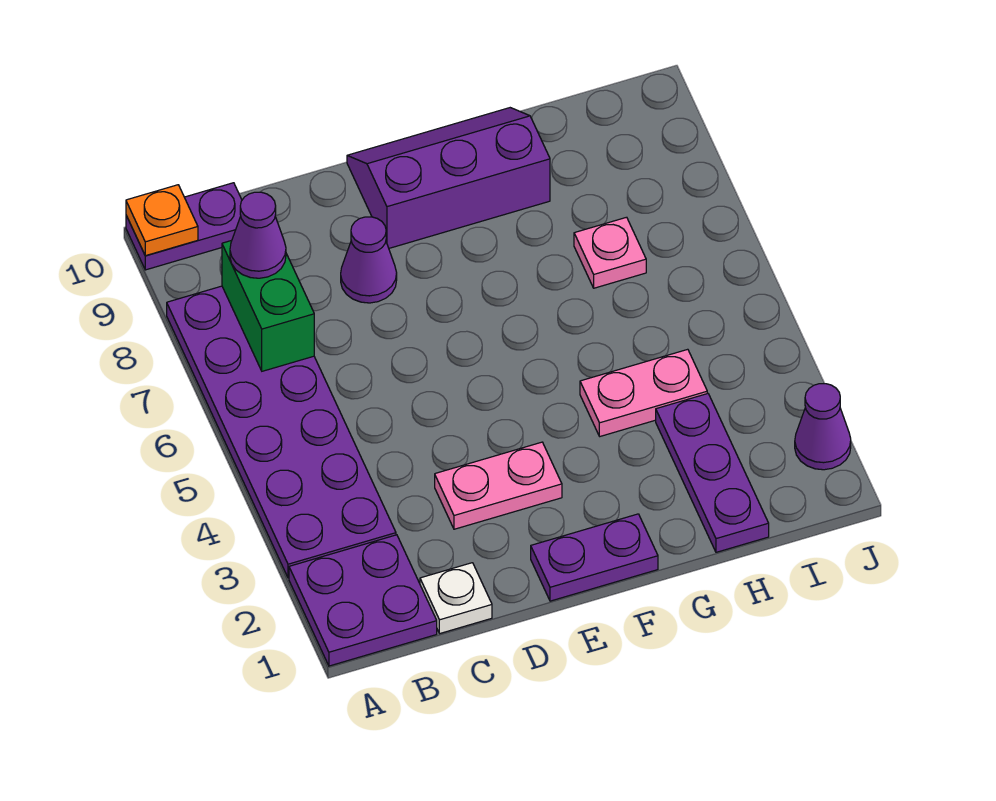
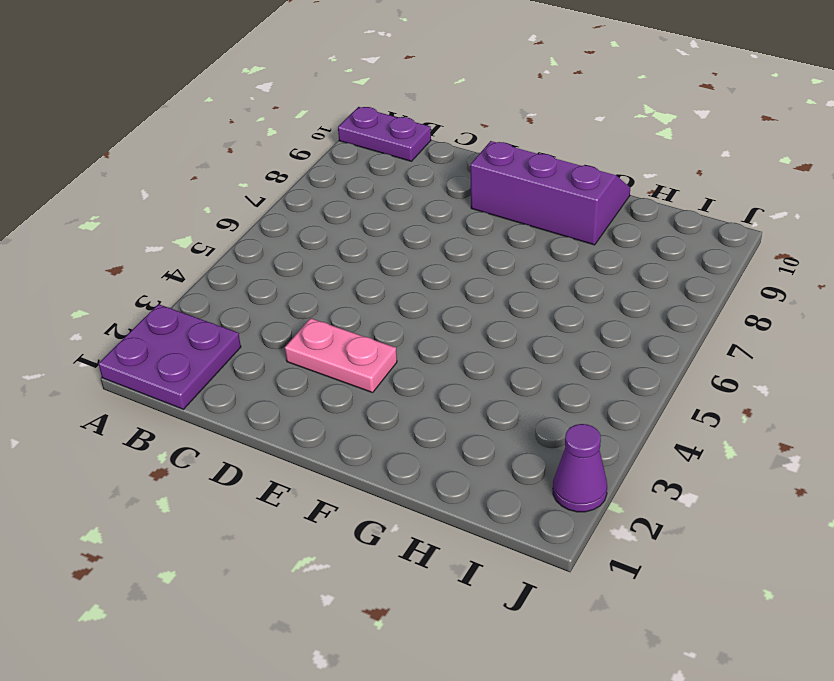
none -> purple 2x6 plate [167,286,396,578]
none -> white 1x1 plate [420,563,492,633]
none -> purple 1x1 cone [341,217,397,303]

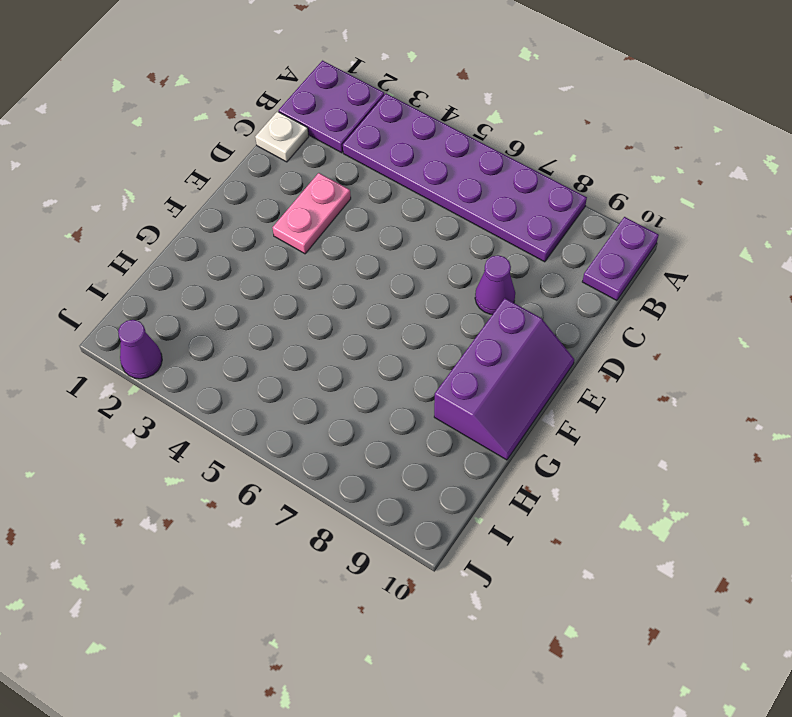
none -> purple 1x2 plate [531,514,658,601]
none -> pink 1x2 plate [580,349,707,436]
none -> purple 1x3 plate [656,393,769,552]

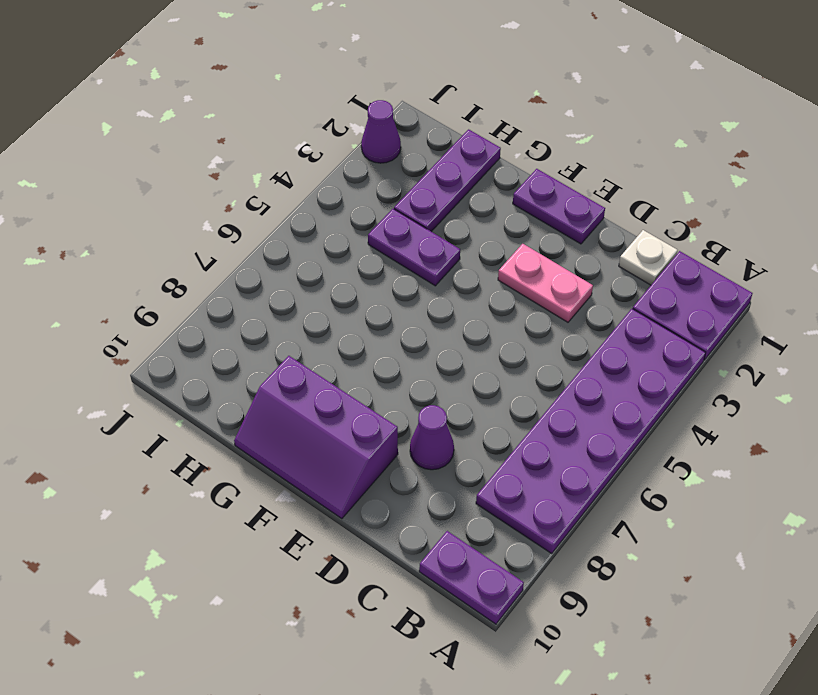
purple 1x2 plate [368,209,460,286] -> pink 1x2 plate [580,349,707,436]
none -> pink 1x1 plate [574,217,646,288]
none -> orange 1x1 plate [126,185,198,256]
none -> green 1x2 brick [222,241,314,371]

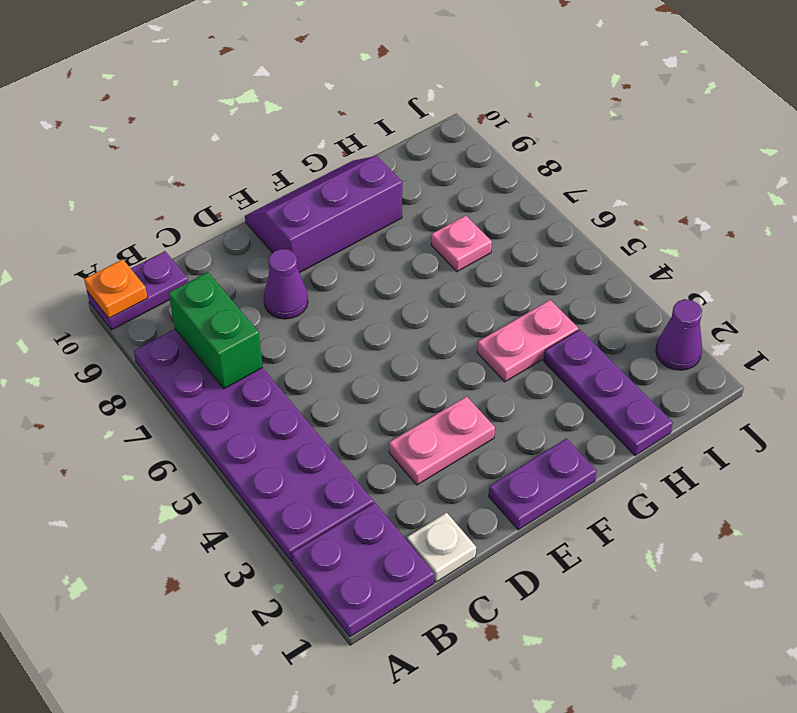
none -> purple 1x1 cone [230,192,286,278]

